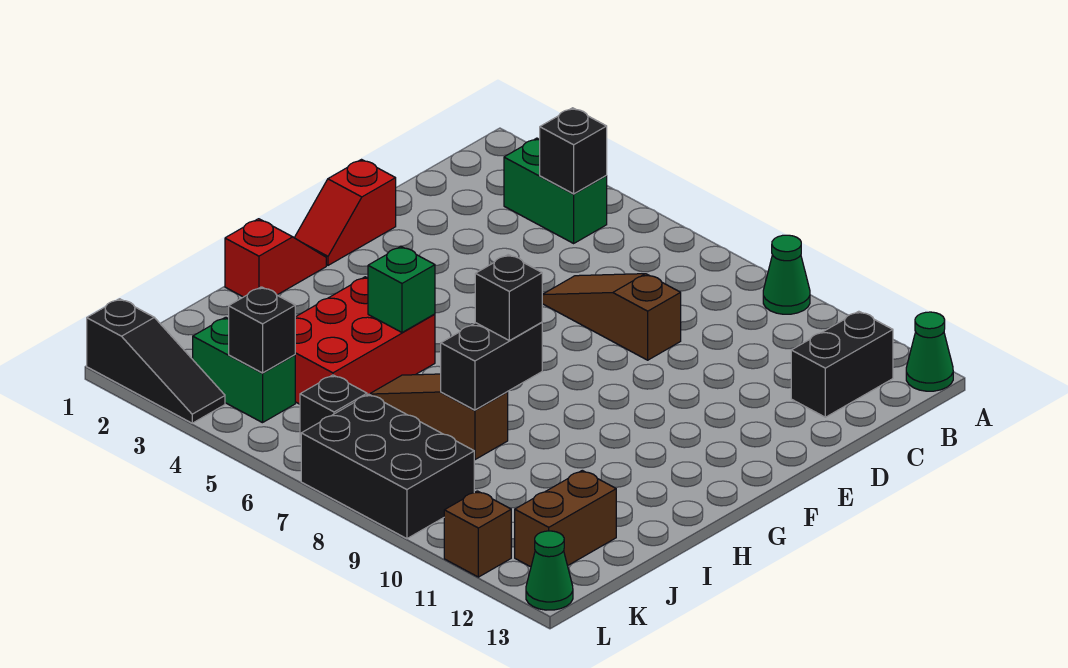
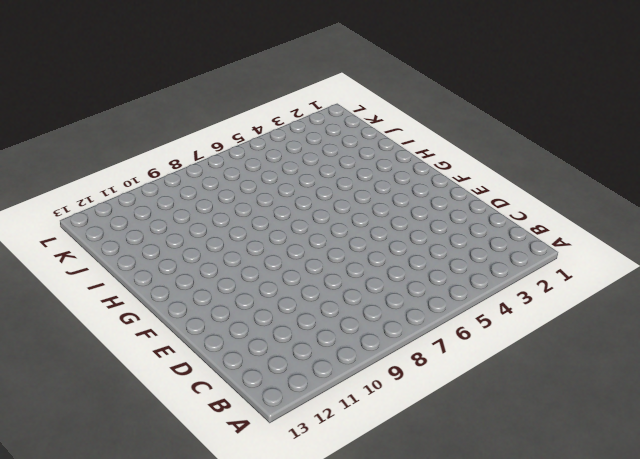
none -> green 1x1 cone [763,235,810,314]
none -> green 1x1 cone [906,312,953,391]
none -> green 1x2 brick [504,138,607,243]

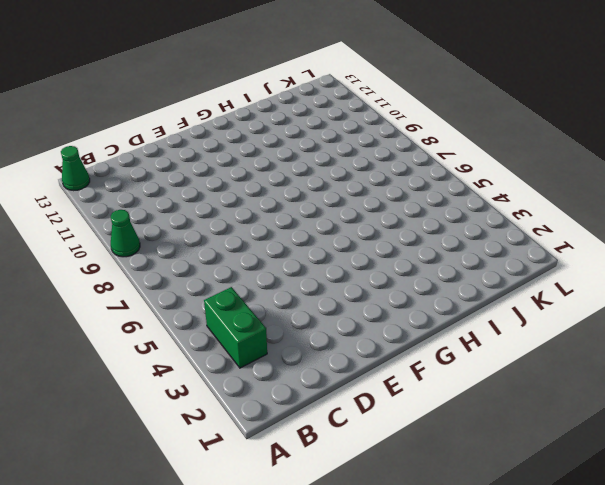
none -> black 1x2 brick [791,311,893,417]
none -> brown 1x3 slope [542,274,681,360]
none -> red 1x2 slope [294,160,396,265]

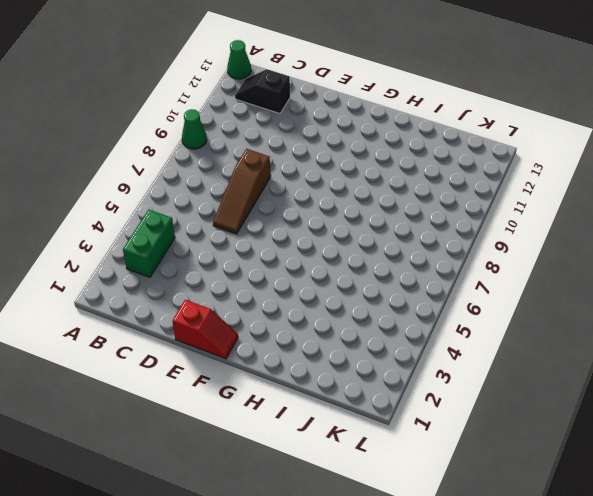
black 1x2 slope [235,69,290,114] -> black 1x2 brick [791,311,893,417]
none -> red 1x2 slope [225,219,326,297]
none -> red 2x3 brick [295,277,435,404]
none -> brown 1x3 slope [369,374,508,460]

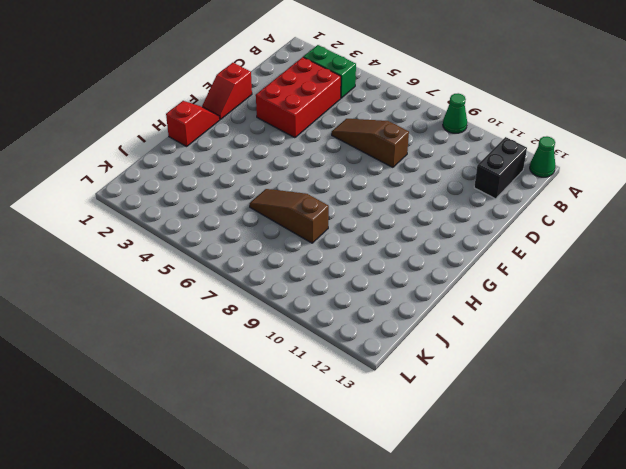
red 2x3 brick [256,57,341,138] -> red 2x3 brick moved to [295,277,435,404]
none -> brown 1x2 brick [515,470,616,567]
none -> green 1x2 brick [193,317,295,423]
none -> black 1x1 brick [300,375,367,443]

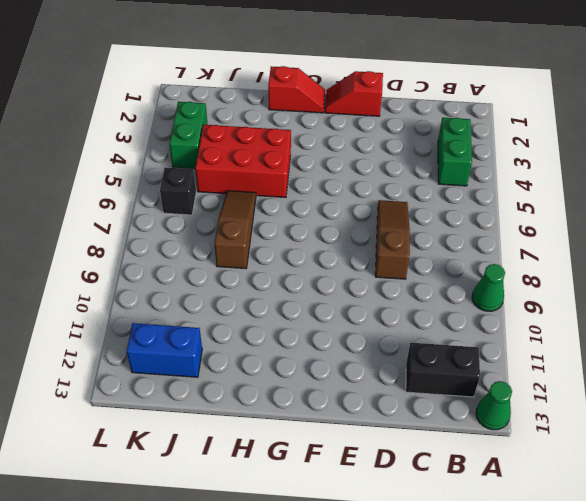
blue 1x2 brick [127,323,202,377] -> brown 1x2 brick [515,470,616,567]
none -> black 2x3 brick [301,394,474,539]
none -> black 1x3 slope [87,299,225,423]
none -> brown 1x1 brick [444,491,511,577]

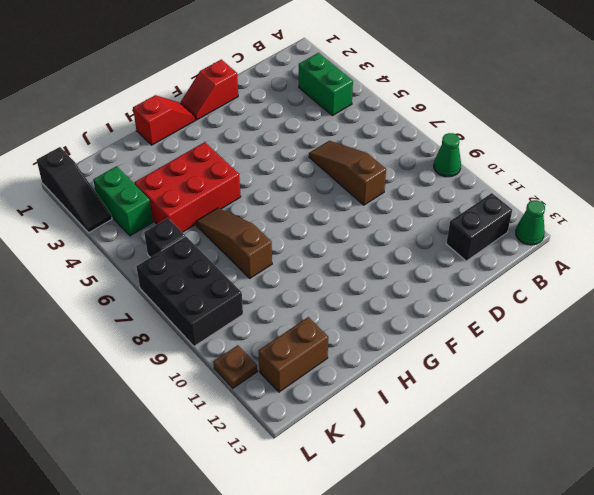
brown 1x1 plate [213,345,257,388] -> brown 1x1 brick [444,491,511,577]
none -> green 1x1 cone [526,531,573,610]
none -> black 1x1 brick [540,108,607,194]
none -> green 1x1 brick [368,247,435,332]

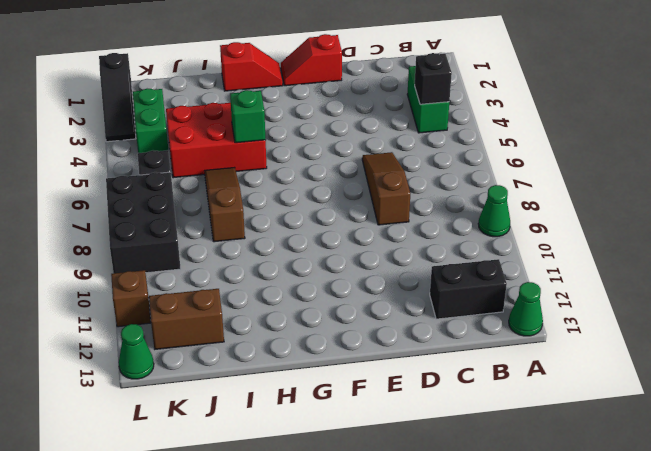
none -> black 1x2 brick [441,322,542,410]
none -> black 1x1 brick [229,287,295,373]
none -> black 1x1 brick [475,255,542,341]

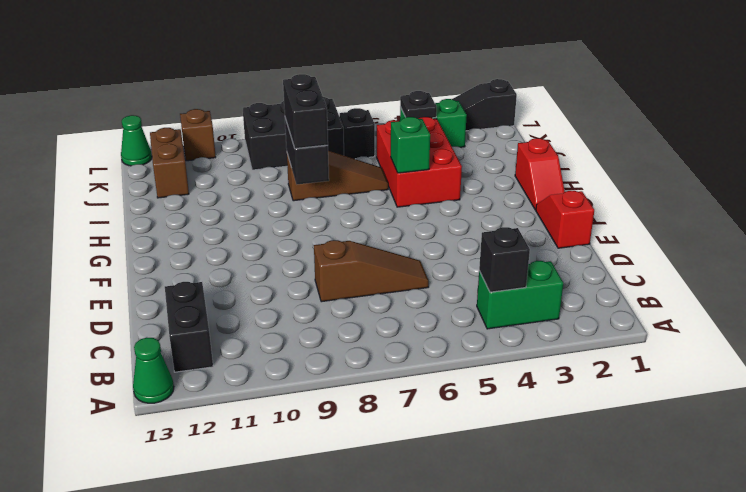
black 1x2 brick [283,74,328,149] -> black 1x1 brick [475,255,542,341]
black 1x1 plate [400,91,437,119] -> black 1x1 brick [229,287,295,373]
none -> green 1x1 cone [763,235,810,314]

